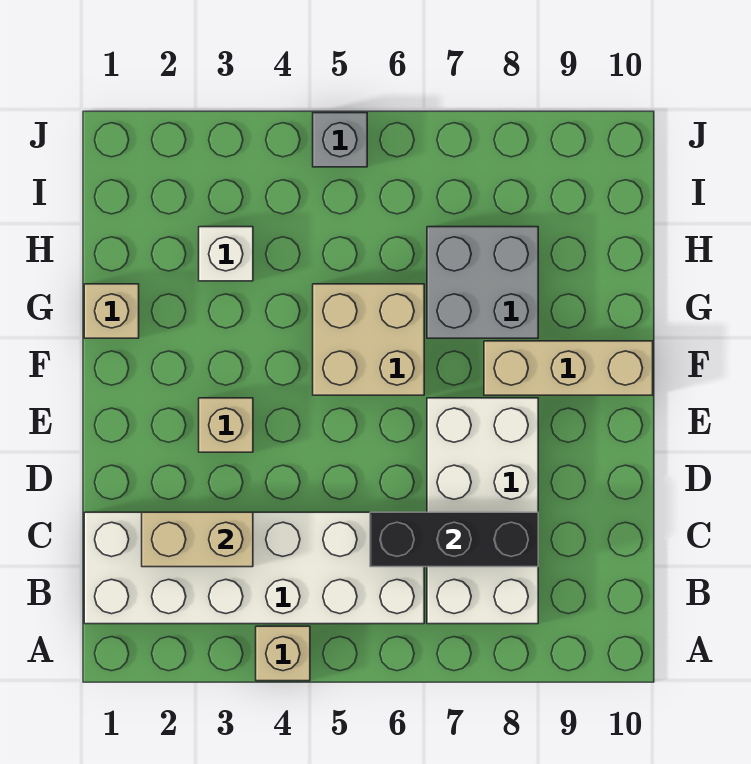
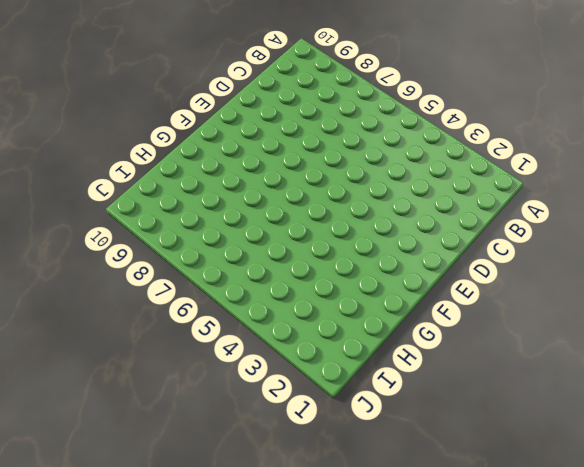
none -> tan 1x1 brick [256,626,310,681]
none -> white 2x6 brick [84,512,424,624]
none -> white 2x4 brick [427,398,538,624]

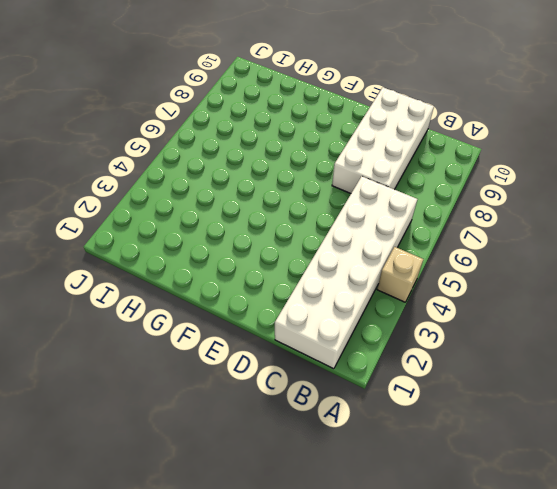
white 2x4 brick [332,87,434,193] -> white 2x4 brick turned to [427,398,538,624]
none -> tan 1x1 brick [199,398,253,452]
none -> tan 2x2 brick [313,284,424,395]
none -> tan 1x3 brick [484,341,653,395]

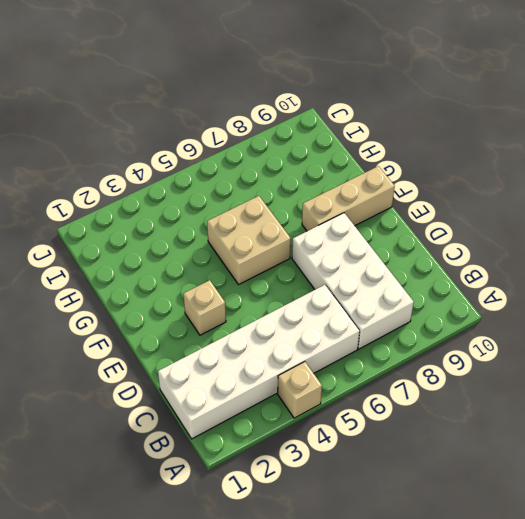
none -> tan 1x1 brick [84,284,139,338]
none -> grey 2x2 brick [427,227,538,338]
none -> white 1x1 brick [199,227,253,281]

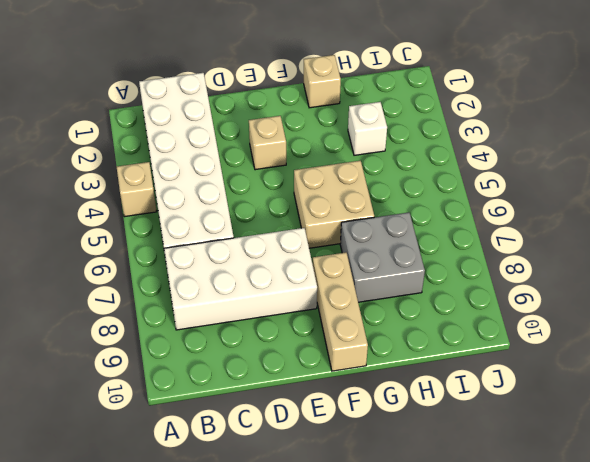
none -> grey 1x1 brick [313,113,367,167]
none -> tan 1x2 brick [142,512,253,567]
none -> black 1x3 brick [370,512,538,567]

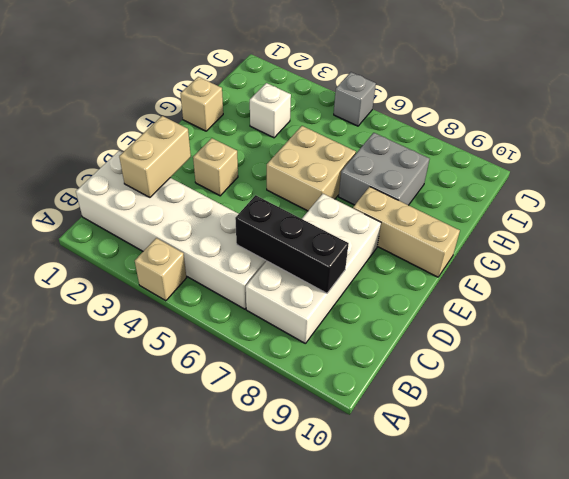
tan 1x2 brick [119,116,191,197] -> tan 1x2 brick turned to [142,512,253,567]

